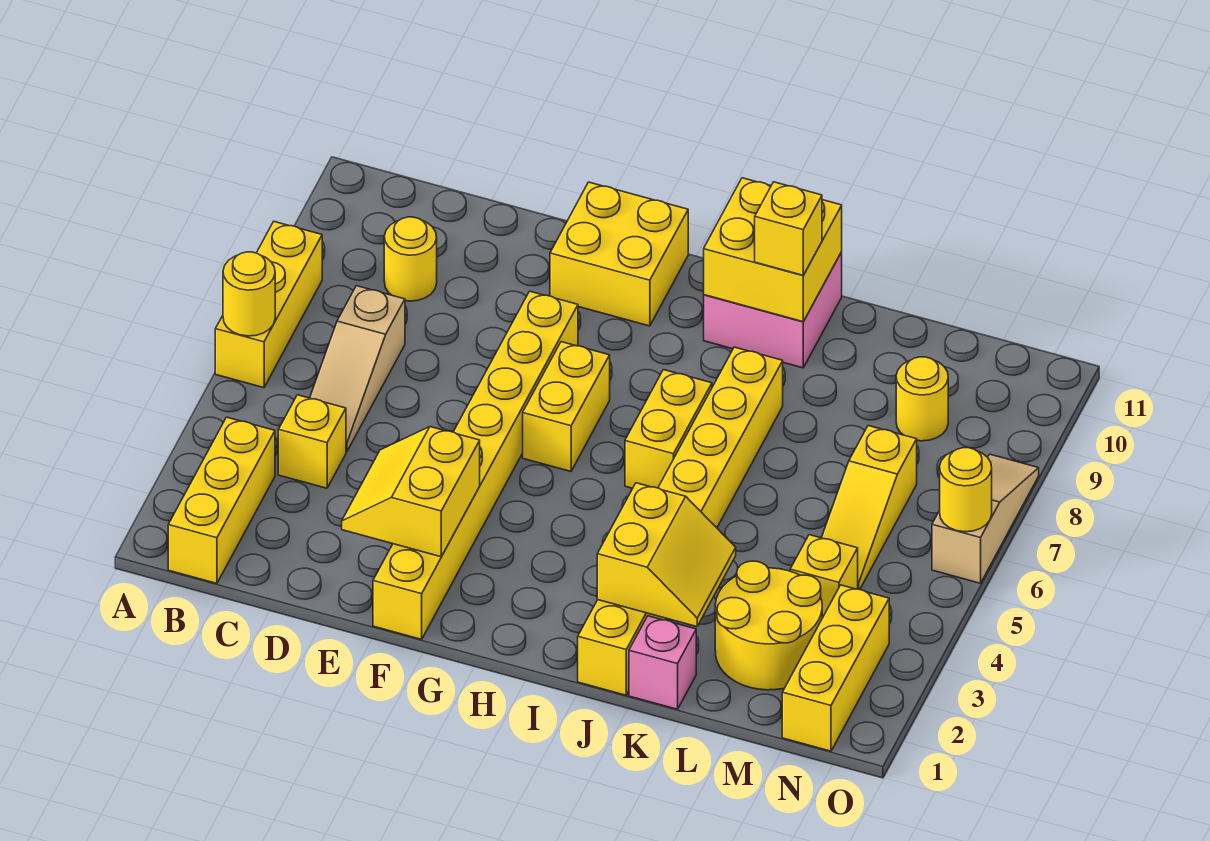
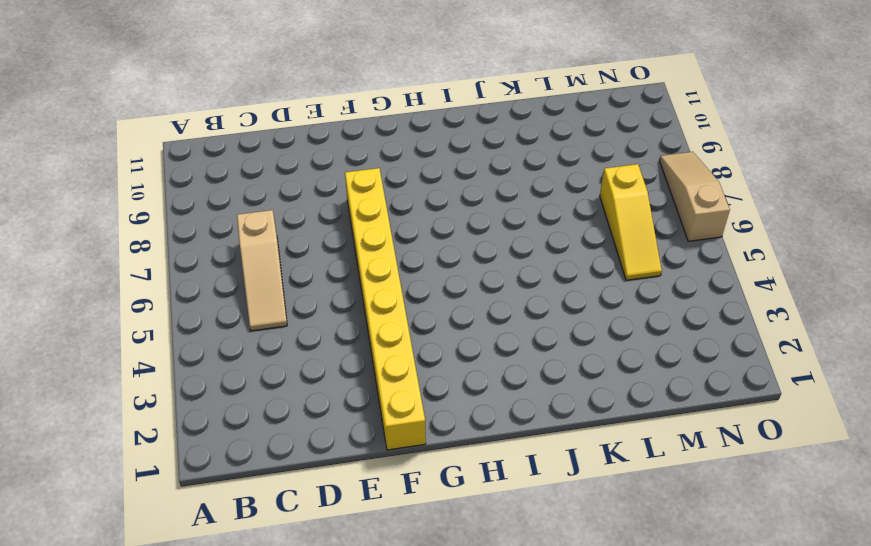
none -> yellow 1x3 brick [215,222,322,388]
none -> yellow 1x3 brick [168,417,275,584]
none -> yellow 1x1 brick [278,395,346,488]

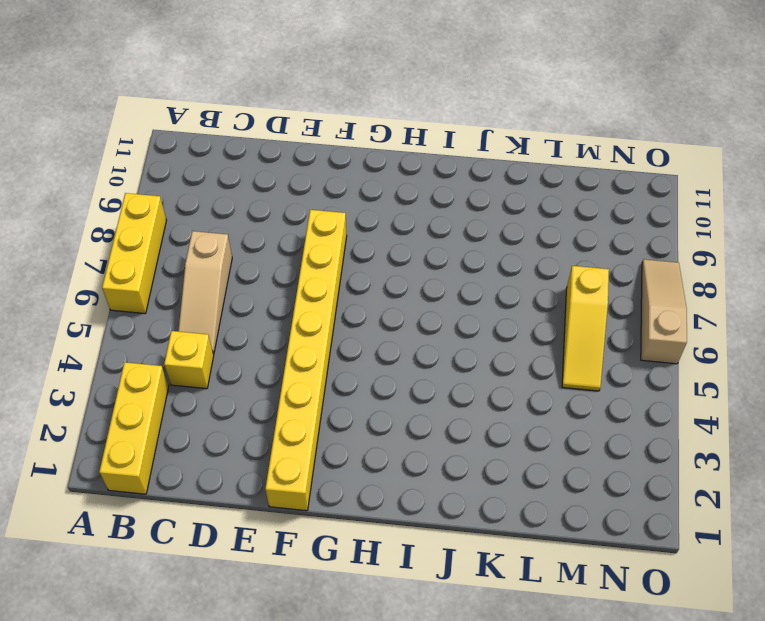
none -> yellow 1x1 round brick [384,217,437,301]
none -> yellow 2x2 brick [550,182,688,326]
none -> yellow 1x2 brick [523,342,610,471]

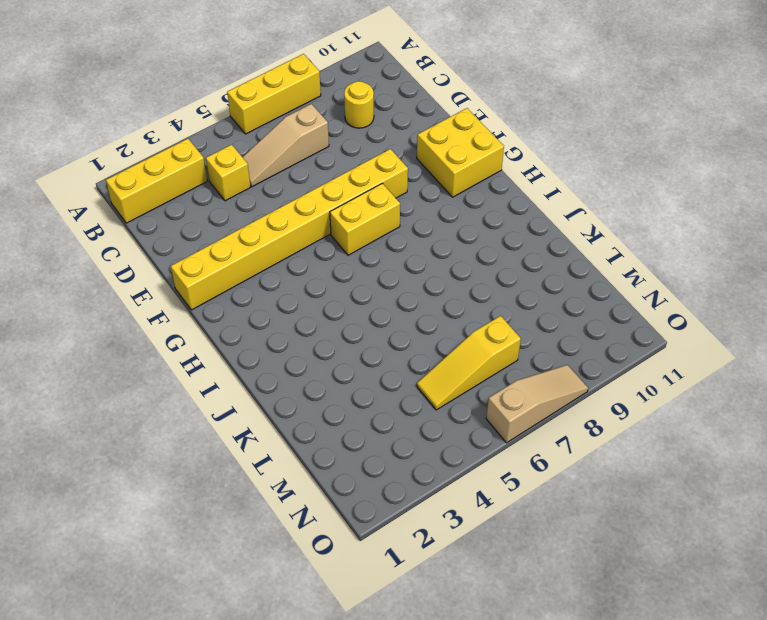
none -> yellow 1x2 brick [625,370,712,488]
none -> pink 2x2 brick [704,252,842,368]
none -> yellow 1x8 brick [578,347,783,695]

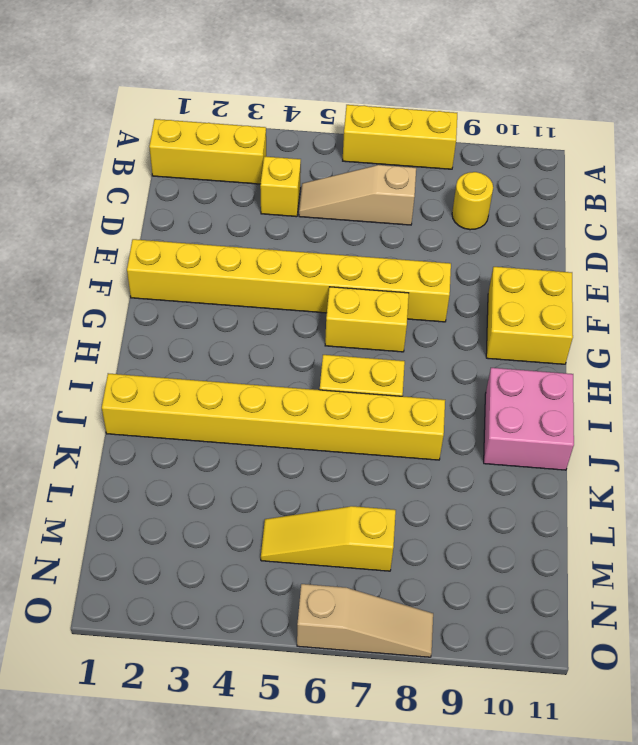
none -> pink 1x1 brick [629,616,696,709]
none -> yellow 2x2 round brick [715,561,822,690]
none -> yellow 1x1 brick [790,535,858,618]

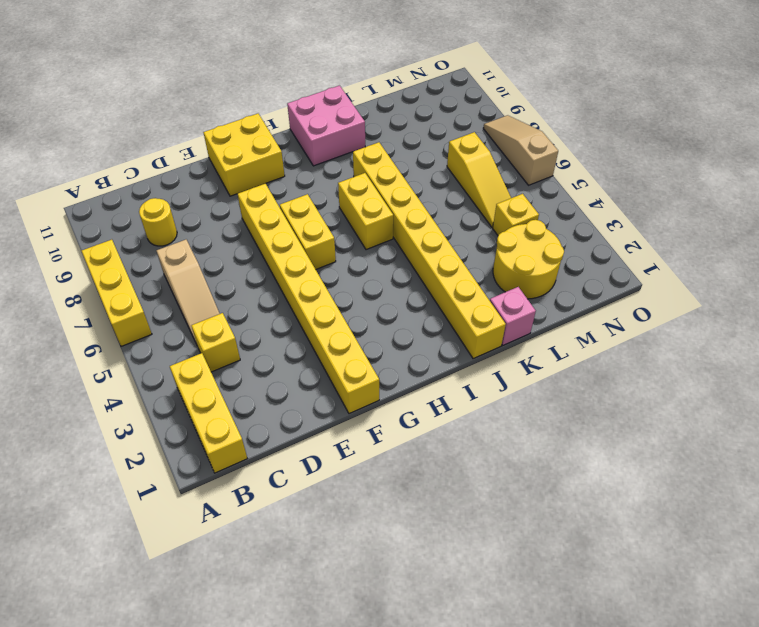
none -> yellow 1x1 round brick [896,357,948,441]
none -> yellow 1x3 brick [782,585,889,751]
none -> yellow 1x1 round brick [223,252,275,336]

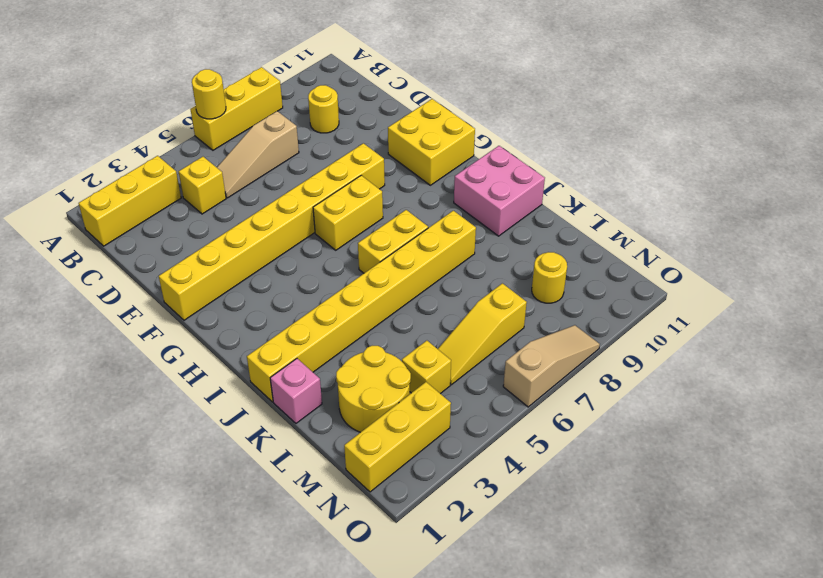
none -> yellow 2x2 slope [342,427,480,557]
none -> yellow 2x2 brick [704,178,842,322]
none -> yellow 2x2 slope [597,483,736,627]

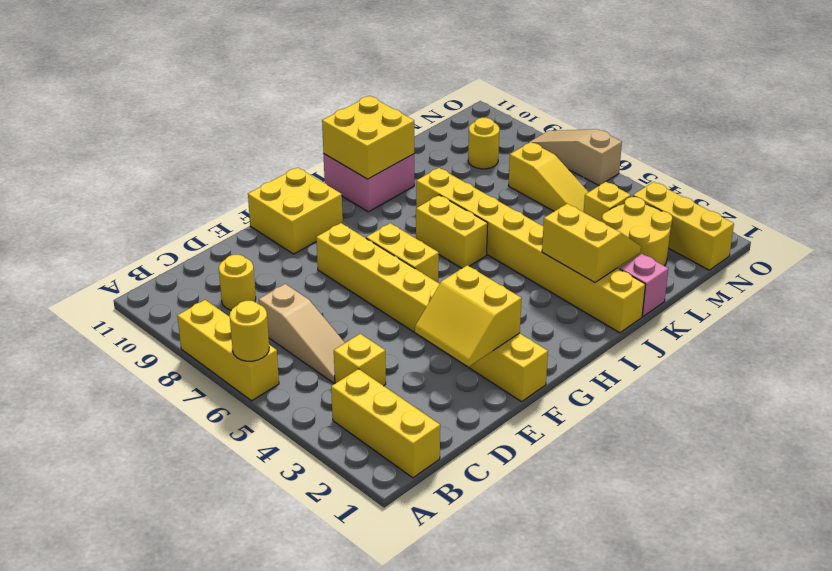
none -> yellow 1x1 round brick [940,448,992,532]
none -> yellow 1x1 brick [755,182,822,275]

